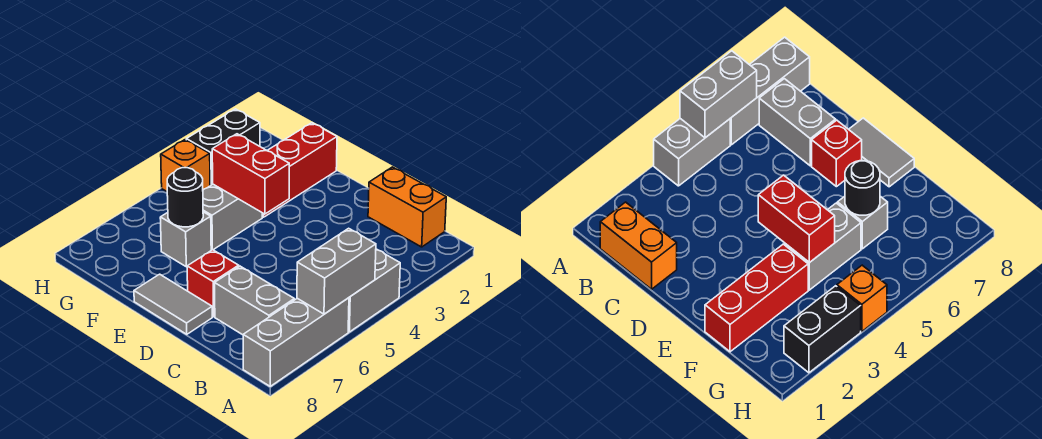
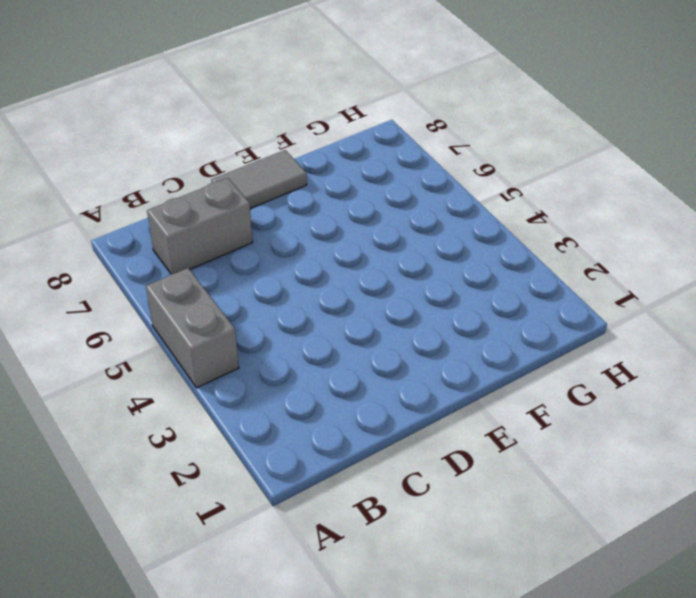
none -> grey 1x3 brick [243,298,349,386]
none -> orange 1x2 brick [368,167,446,247]
none -> red 1x1 brick [187,250,239,317]

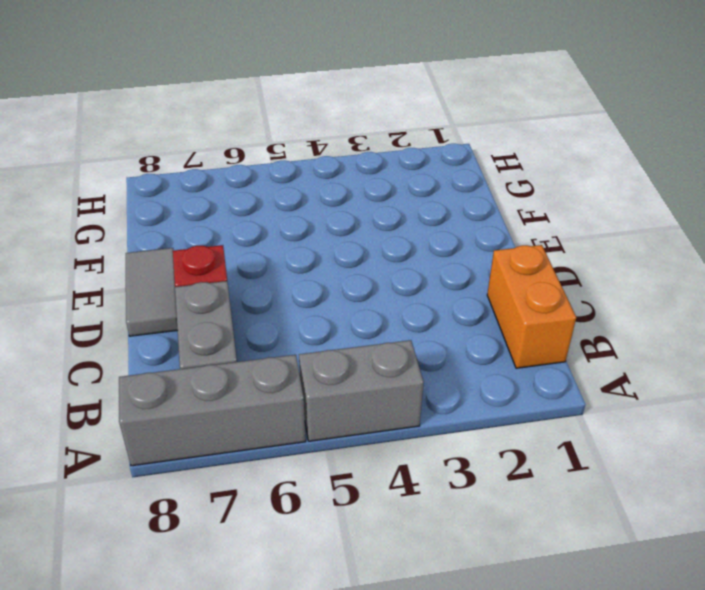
none -> red 1x3 brick [262,123,337,217]
none -> grey 1x2 brick [203,184,262,250]
none -> grey 1x1 brick [160,212,211,267]

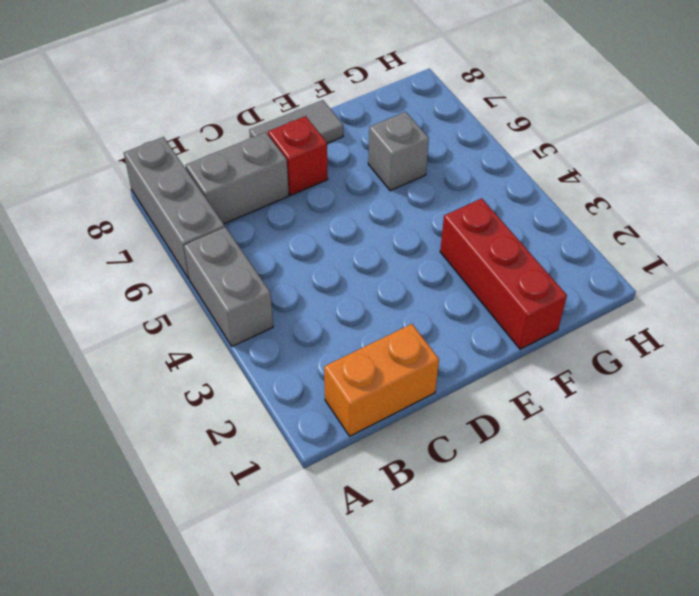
none -> grey 1x2 brick [203,184,262,250]
none -> black 1x2 brick [186,109,260,186]
none -> orange 1x1 brick [161,140,210,191]

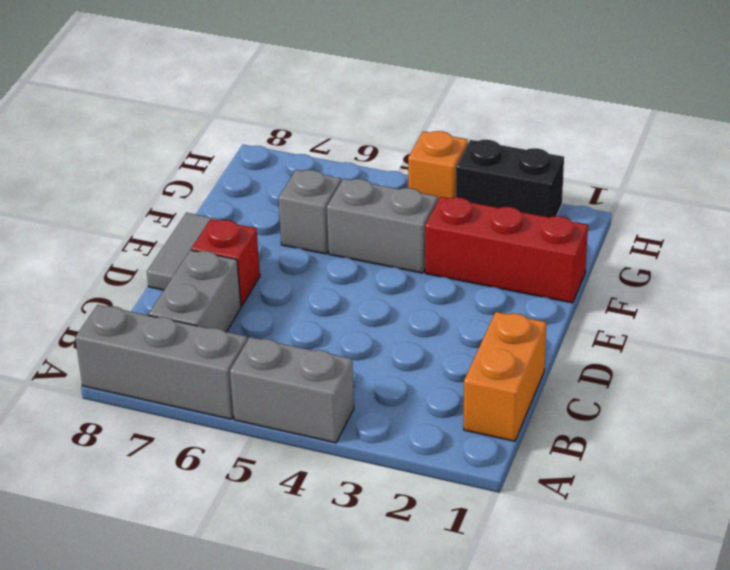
none -> grey 1x2 brick [297,228,376,314]
none -> red 1x2 brick [212,134,289,214]
none -> black 1x1 round brick [167,168,203,227]

